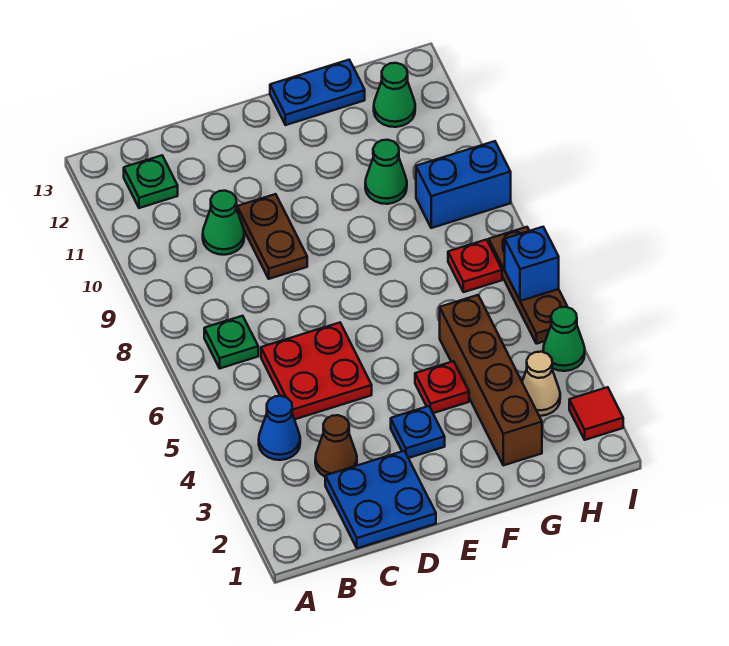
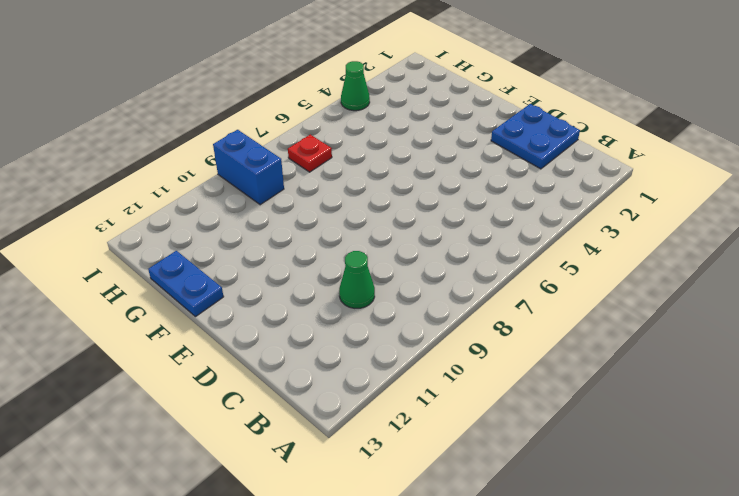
none -> blue 1x1 cone [259,396,300,460]
none -> green 1x1 plate [204,316,258,368]
none -> green 1x1 plate [124,155,178,208]

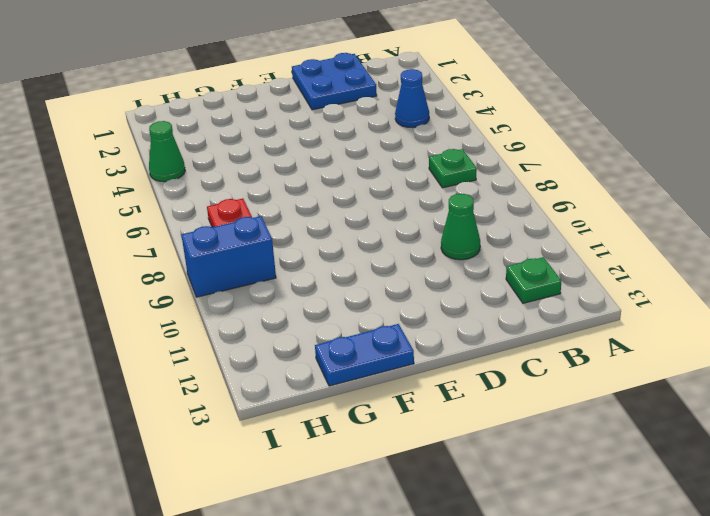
none -> brown 1x1 cone [315,415,357,477]
none -> red 2x2 plate [261,323,372,420]
none -> brown 1x2 plate [237,194,307,279]

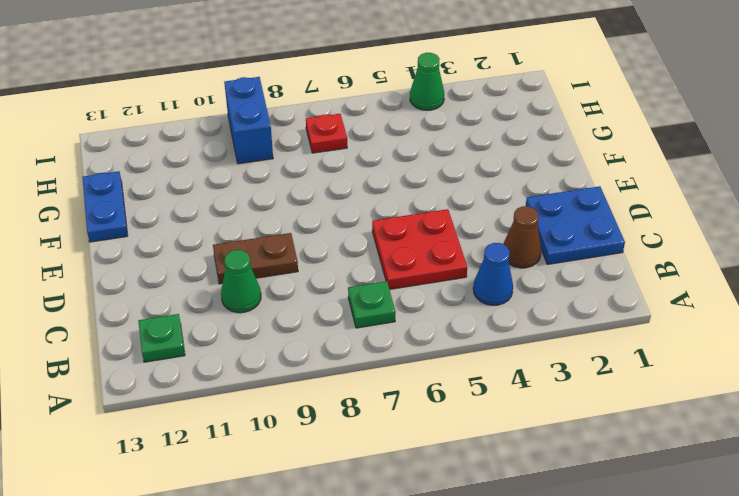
none -> blue 1x1 plate [391,406,445,458]
none -> red 1x1 plate [415,361,469,413]
none -> brown 1x4 brick [440,295,542,465]

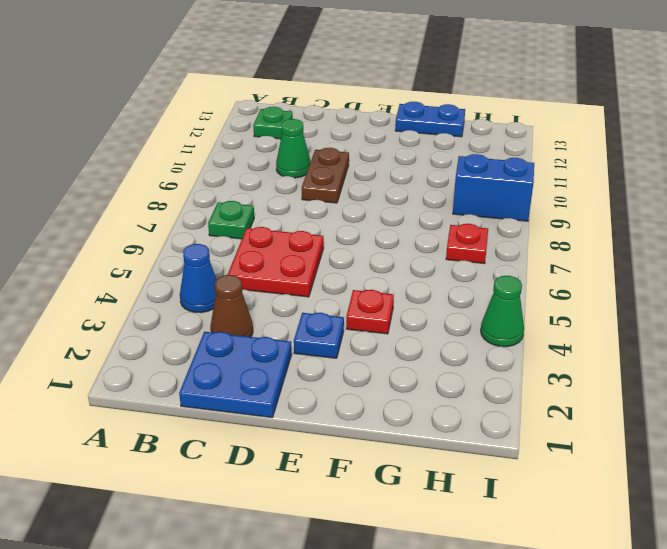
none -> brown 1x4 brick [440,295,542,465]
none -> green 1x1 cone [365,140,407,204]
none -> tan 1x1 cone [522,352,560,416]

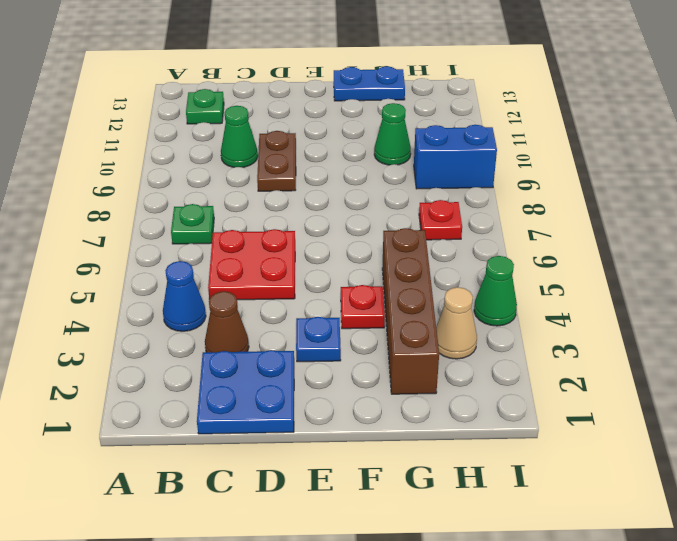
none -> green 1x1 cone [374,63,415,127]
none -> red 1x1 tile [569,387,623,440]
none -> brown 1x3 plate [489,227,567,344]

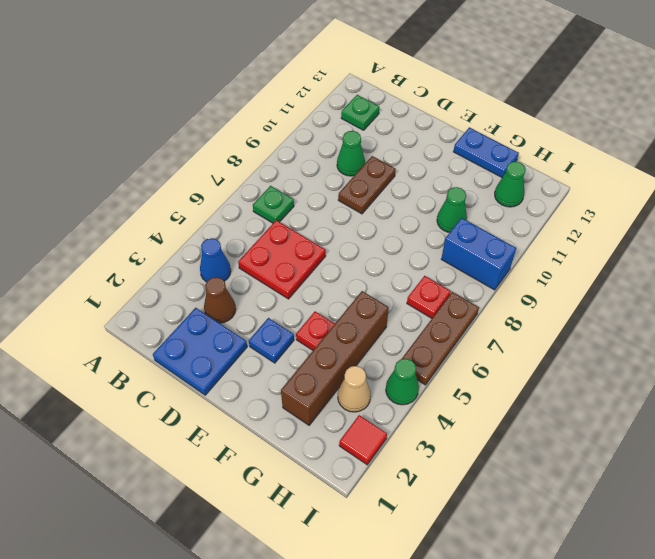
none -> blue 1x1 brick [505,227,559,301]

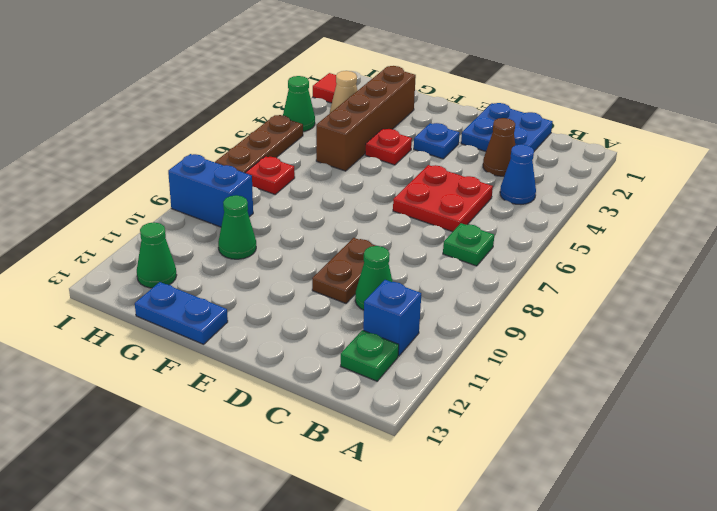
blue 1x1 brick [363,280,421,356] -> blue 1x1 brick moved to [505,227,559,301]

